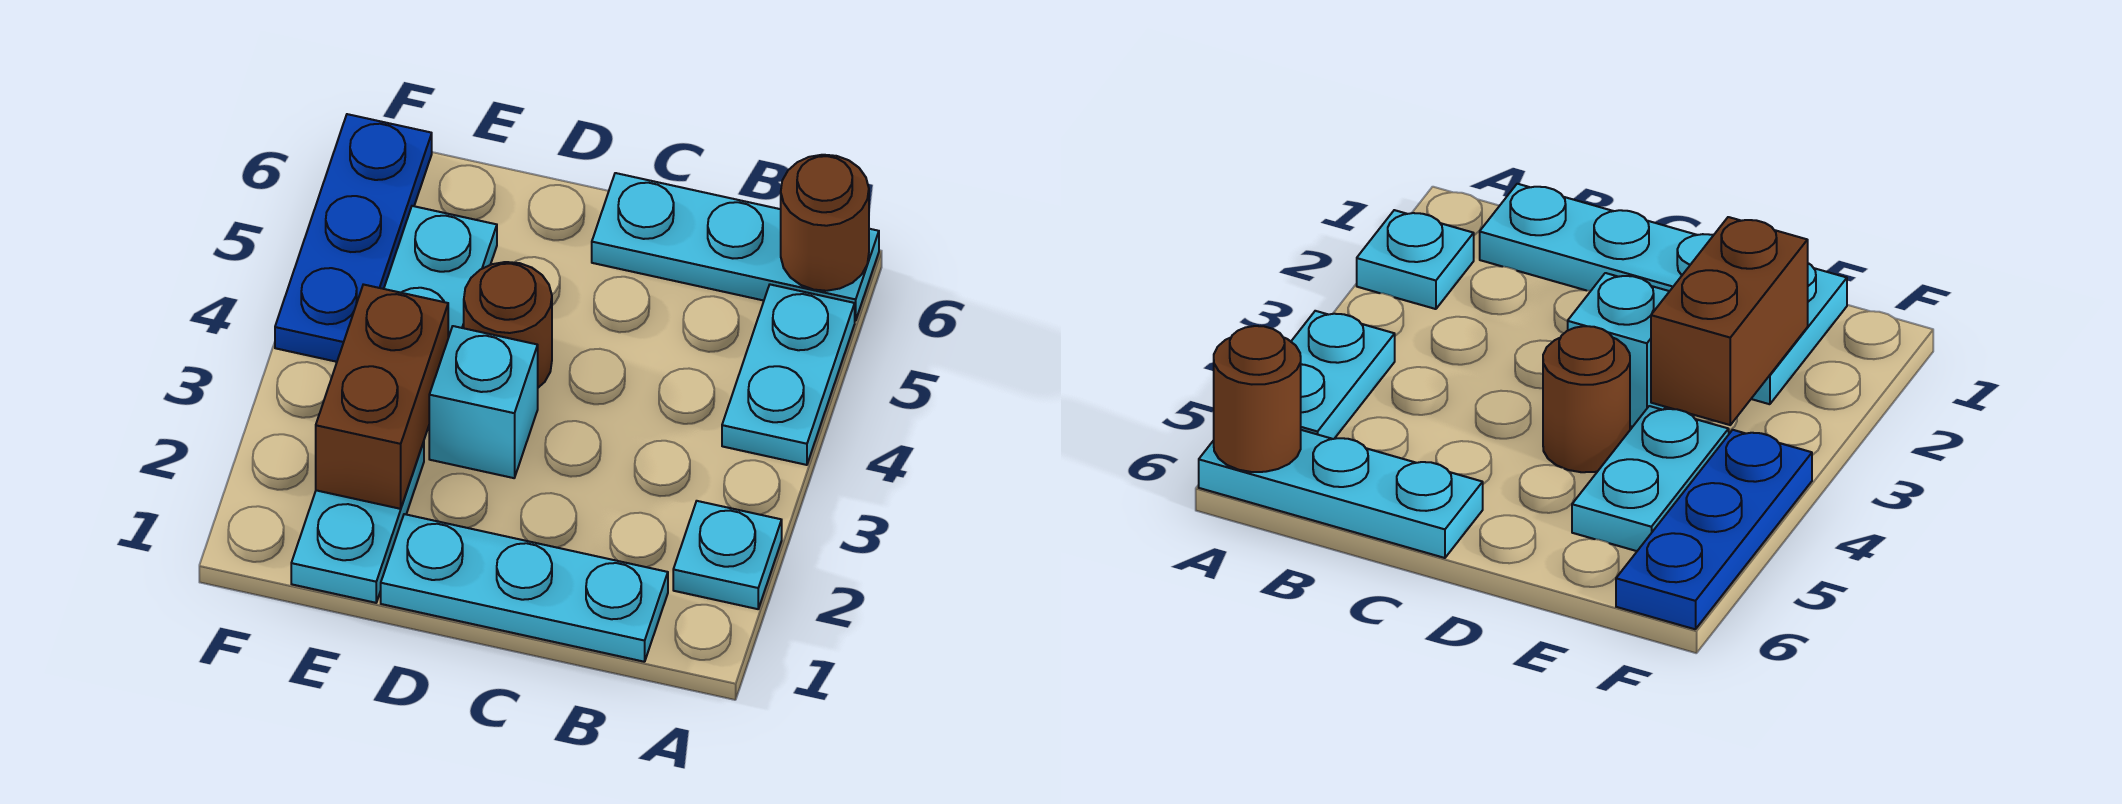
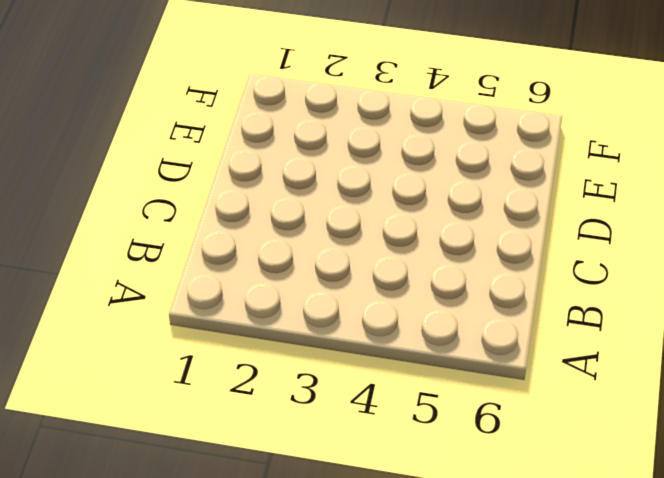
none -> cyan 1x1 plate [673,501,782,609]
none -> cyan 1x2 plate [722,285,855,465]

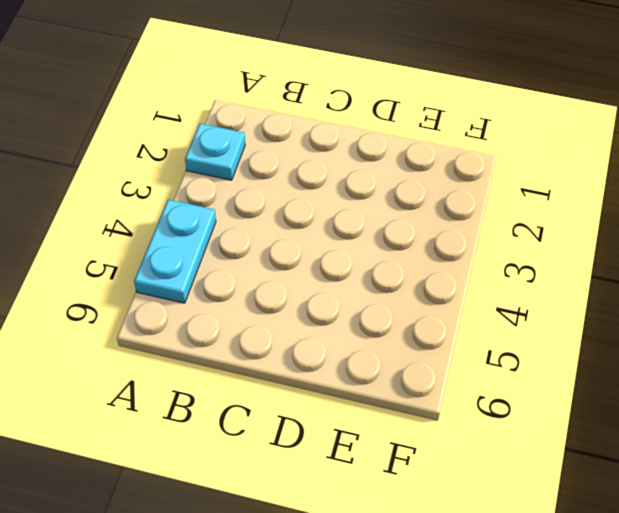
none -> cyan 1x3 plate [592,173,879,321]
none -> cyan 1x3 plate [381,514,668,662]

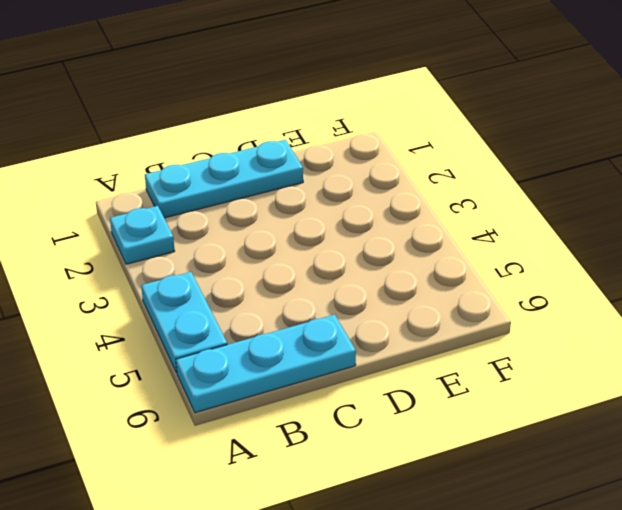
none -> cyan 1x1 brick [429,326,538,478]
none -> brown 1x1 round brick [464,262,552,388]

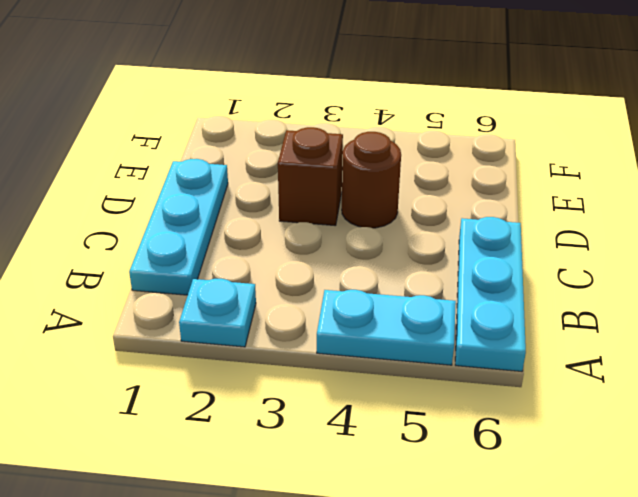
brown 1x1 brick [278,127,343,226] -> cyan 1x1 brick [429,326,538,478]
none -> cyan 1x2 plate [291,442,424,603]
none -> cyan 1x2 plate [384,206,497,338]

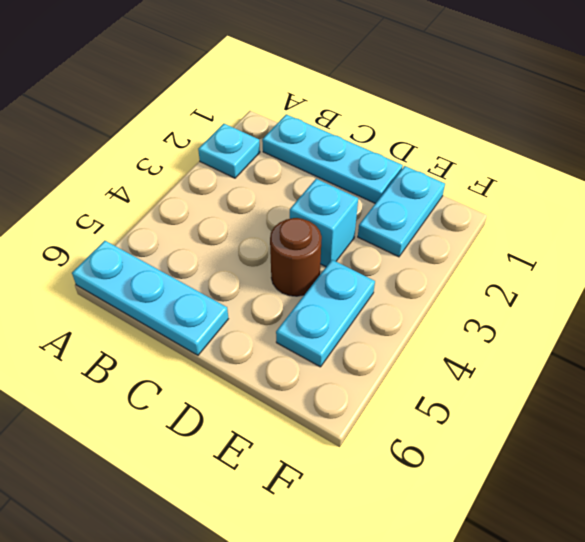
none -> cyan 1x2 plate [722,285,855,465]
none -> blue 1x3 plate [275,114,432,362]

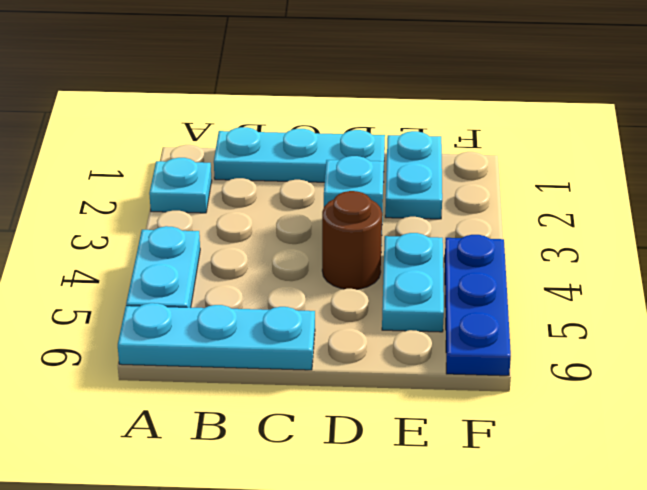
none -> brown 1x1 round brick [781,155,869,291]
none -> brown 1x2 brick [316,284,448,509]

